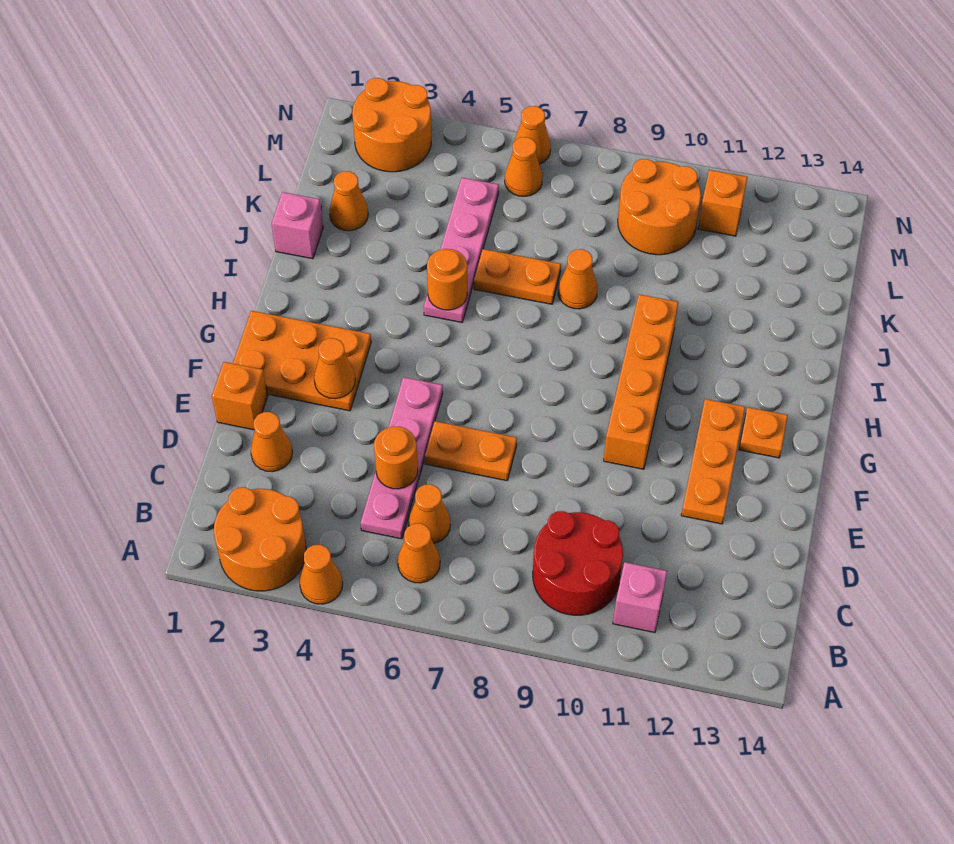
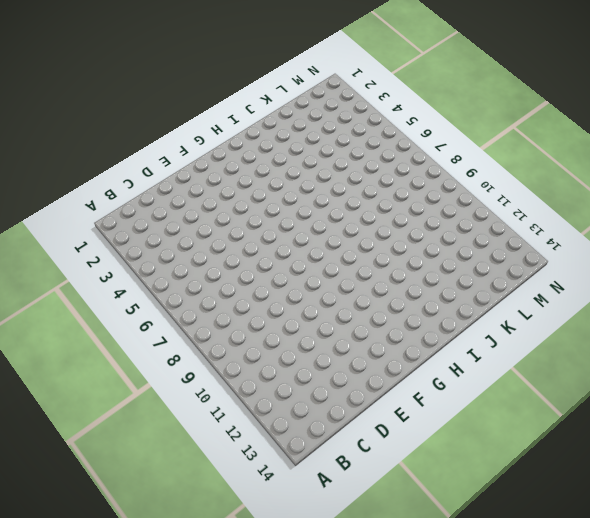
none -> orange 2x2 round brick [214,487,306,591]
none -> orange 1x1 cone [299,545,343,604]
none -> orange 1x1 cone [398,523,440,583]

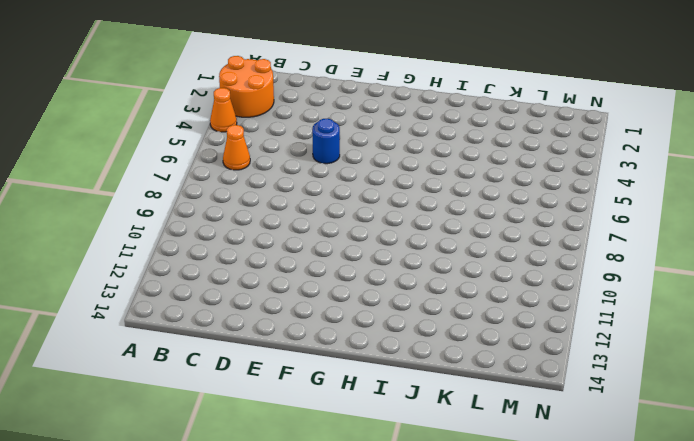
blue 1x1 round brick [312,119,340,164] -> pink 1x4 plate [361,377,443,539]
none -> red 2x2 round brick [533,511,623,615]
none -> pink 1x1 brick [613,562,667,633]
none -> orange 1x1 cone [408,484,450,543]

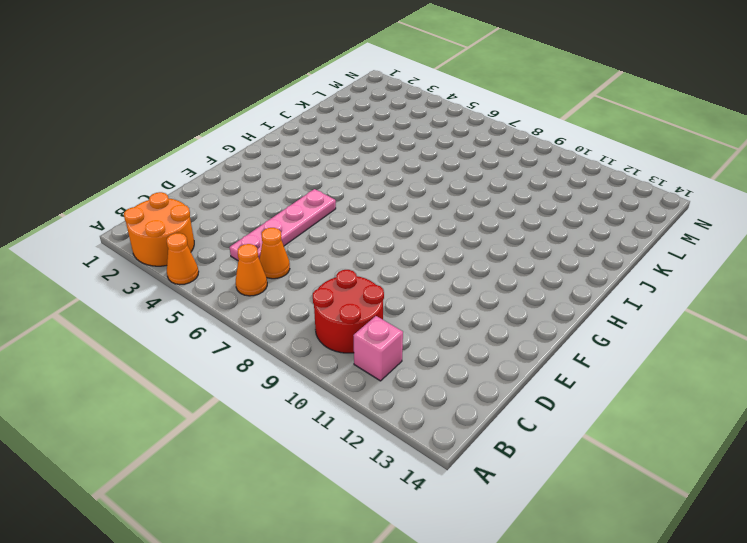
none -> orange 1x1 cone [251,412,292,472]
none -> orange 1x1 brick [212,362,268,430]
none -> orange 1x2 plate [425,421,517,481]

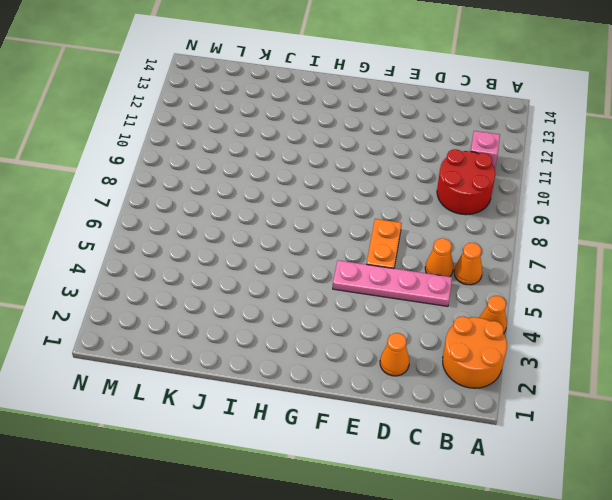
none -> orange 1x1 brick [212,362,268,430]
none -> orange 1x3 plate [681,399,745,524]
none -> orange 2x3 plate [233,311,371,411]

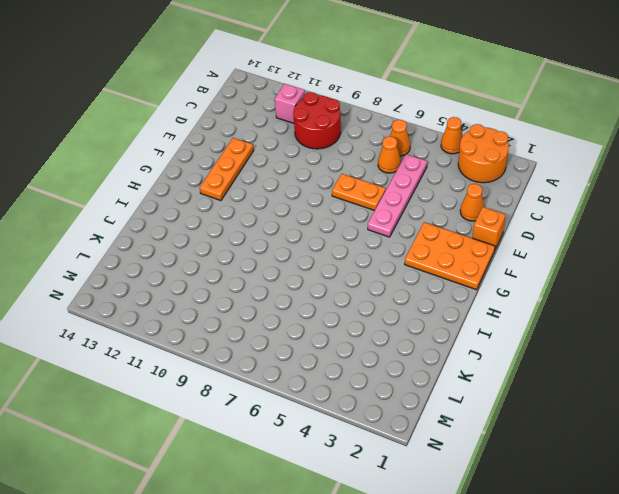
none -> orange 1x4 brick [604,294,678,469]
none -> orange 1x1 plate [739,407,788,458]
none -> pink 1x4 plate [424,178,499,322]

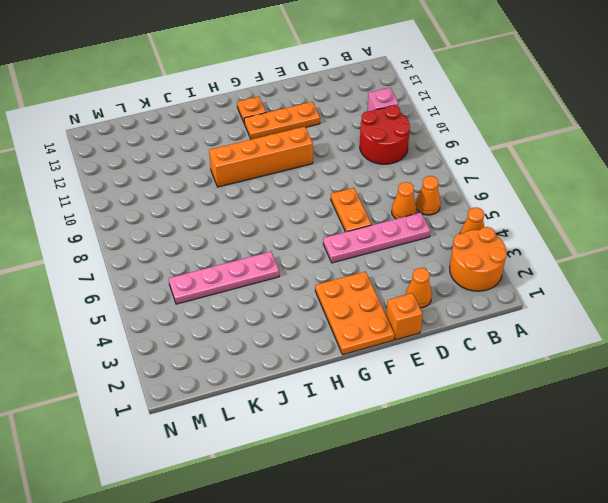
none -> pink 1x1 brick [272,192,323,259]
none -> orange 1x2 plate [474,249,561,304]
none -> orange 1x1 cone [558,249,597,309]

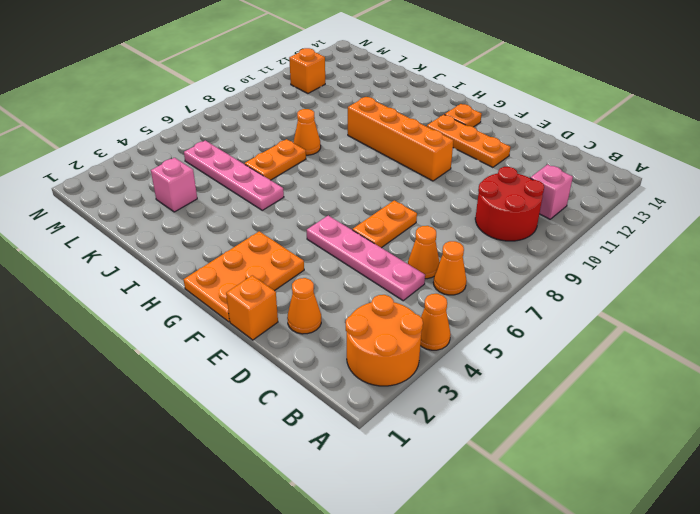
pink 1x1 brick [151,158,197,212] -> pink 1x1 brick moved to [272,192,323,259]
none -> orange 1x1 cone [330,171,368,231]
none -> orange 2x2 round brick [618,159,701,255]
none -> orange 2x2 round brick [352,78,431,172]

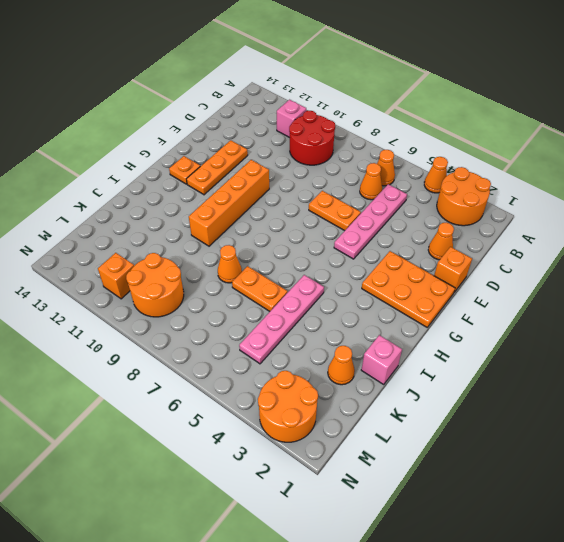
none -> orange 1x1 cone [505,137,543,196]
none -> orange 1x1 cone [514,106,551,164]
none -> orange 1x1 round brick [374,426,418,489]

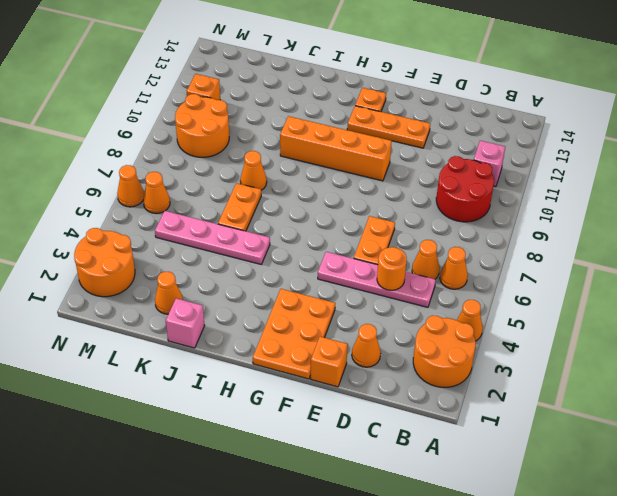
none -> orange 1x1 cone [314,338,355,399]
none -> orange 1x1 round brick [427,249,467,310]

